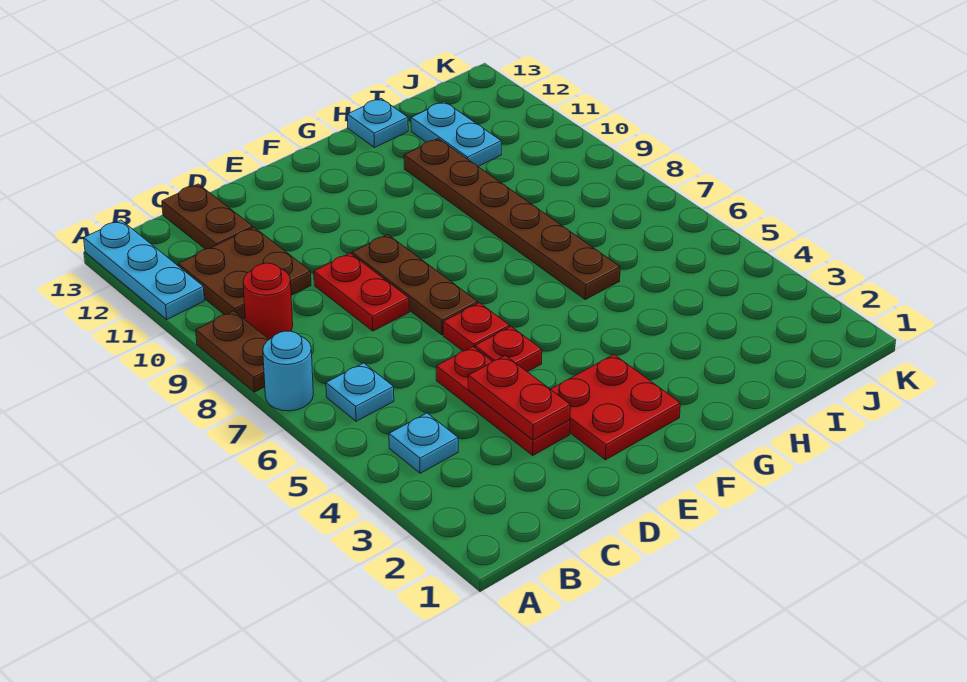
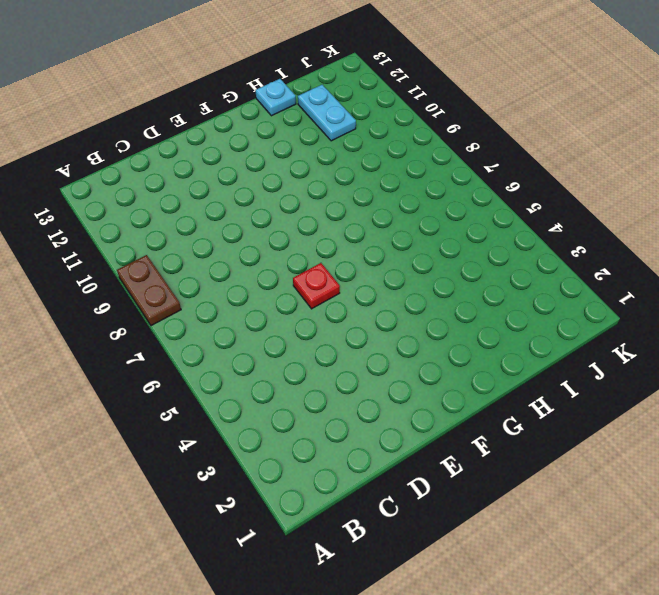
none -> cyan 1x1 round brick [263,331,313,411]
none -> cyan 1x3 plate [84,220,204,319]
none -> cyan 1x1 plate [389,413,458,473]

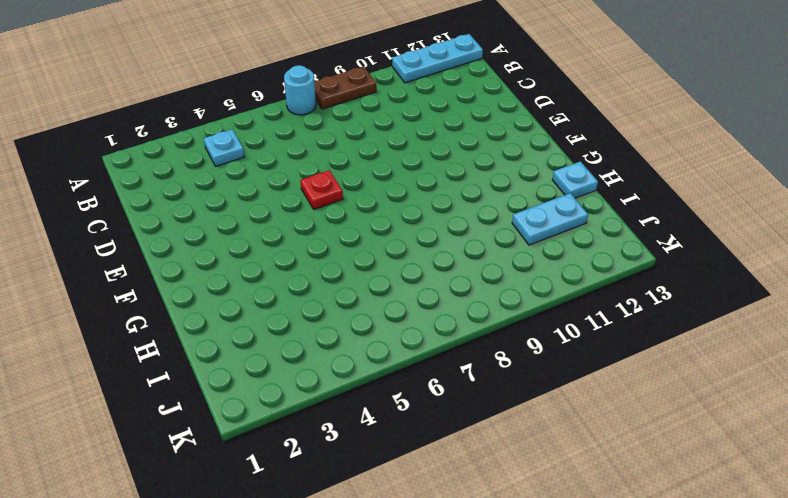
none -> cyan 1x1 plate [326,363,394,421]
none -> red 1x1 round brick [243,263,293,339]
none -> brown 2x2 plate [178,227,311,319]

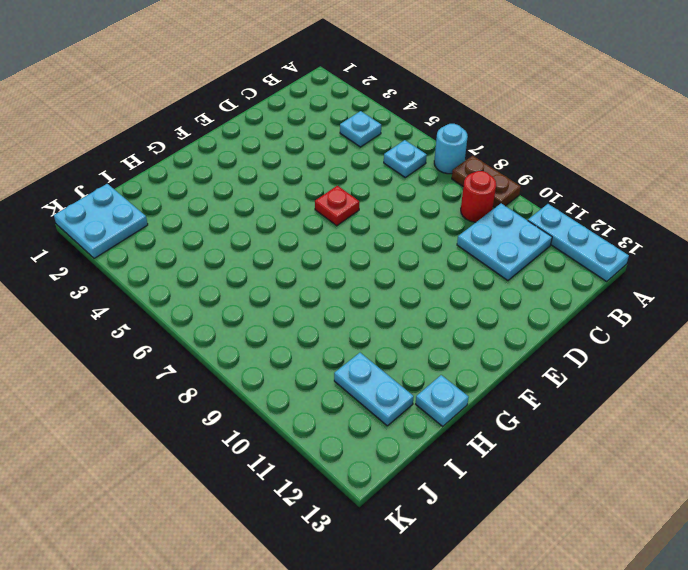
cyan 2x2 plate [457,203,552,281] -> brown 2x2 plate [178,227,311,319]
cyan 2x2 plate [54,184,148,258] -> none
none -> brown 1x2 plate [162,184,253,249]
none -> red 1x3 plate [436,347,570,455]
none -> red 1x2 plate [314,253,409,331]

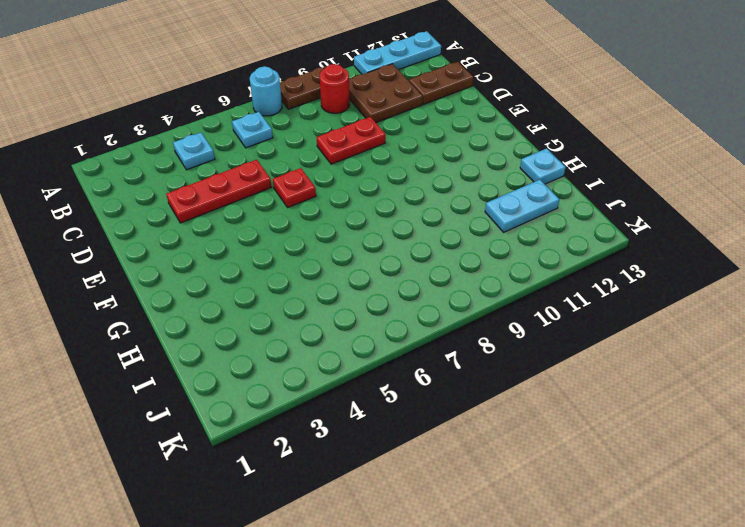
none -> red 2x2 plate [551,355,680,460]
none -> red 1x1 plate [475,327,542,372]
none -> brown 1x3 plate [352,234,478,335]

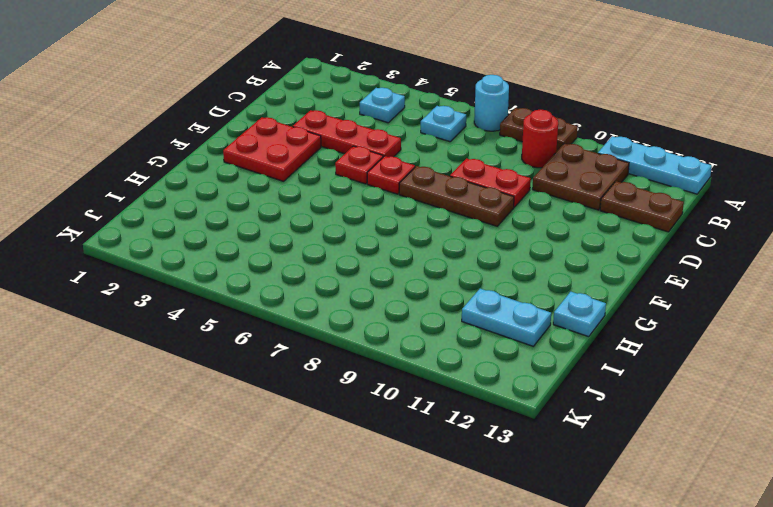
none -> brown 1x6 plate [404,139,620,299]
none -> red 1x2 plate [468,355,570,440]

